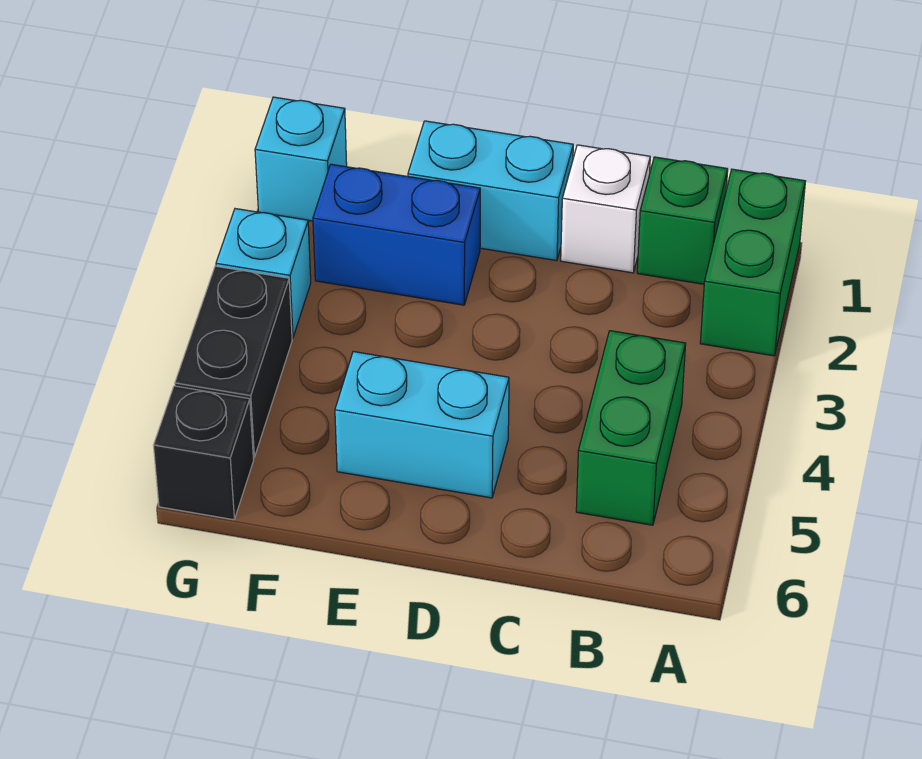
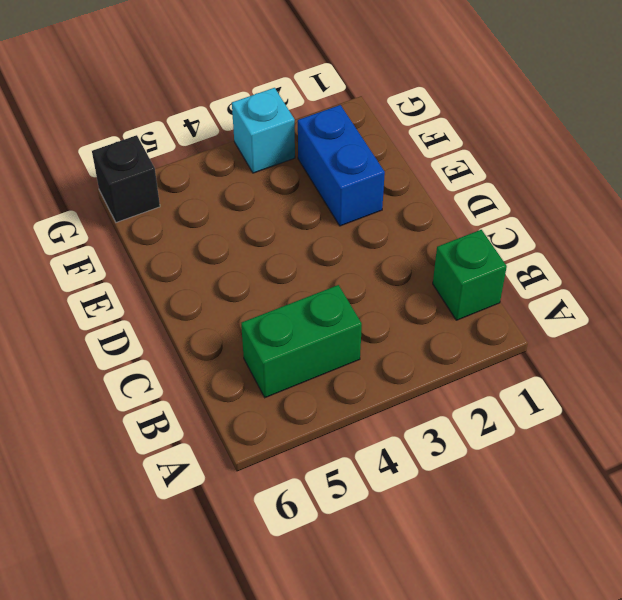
none -> green 1x2 brick [700,169,805,356]
none -> white 1x1 brick [561,145,650,273]

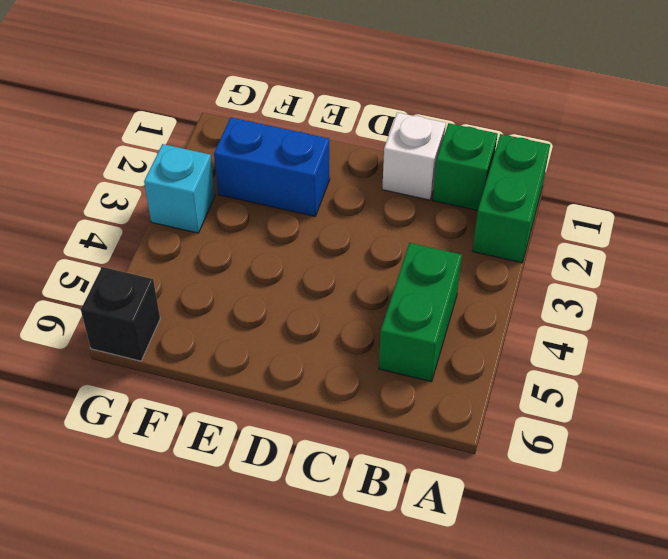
none -> cyan 1x2 brick [408,121,573,261]
none -> cyan 1x2 brick [335,352,509,498]

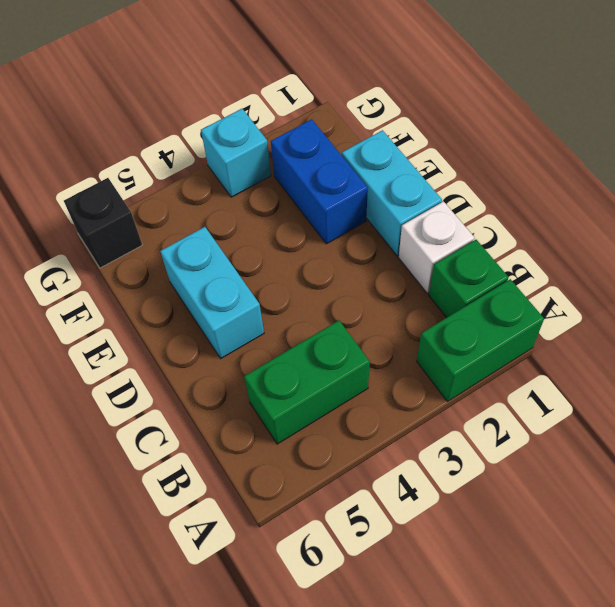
none -> cyan 1x1 brick [255,97,347,221]
none -> black 1x2 brick [175,266,292,458]

